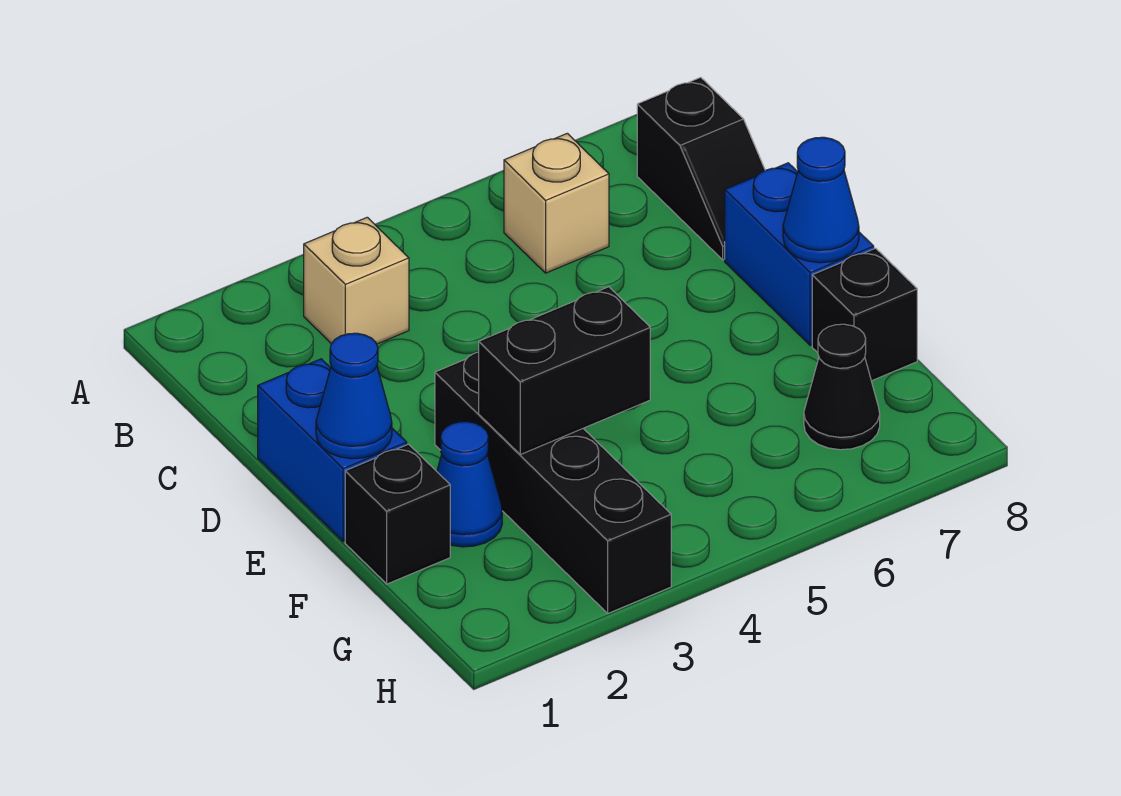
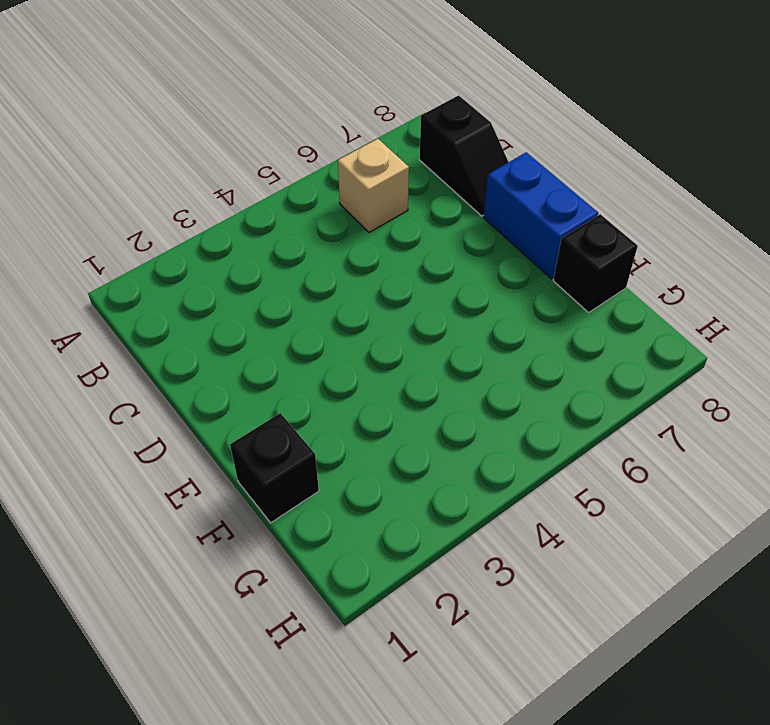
none -> tan 1x1 brick [304,217,409,344]
none -> blue 1x2 brick [258,359,407,541]
none -> black 1x4 brick [435,352,671,613]

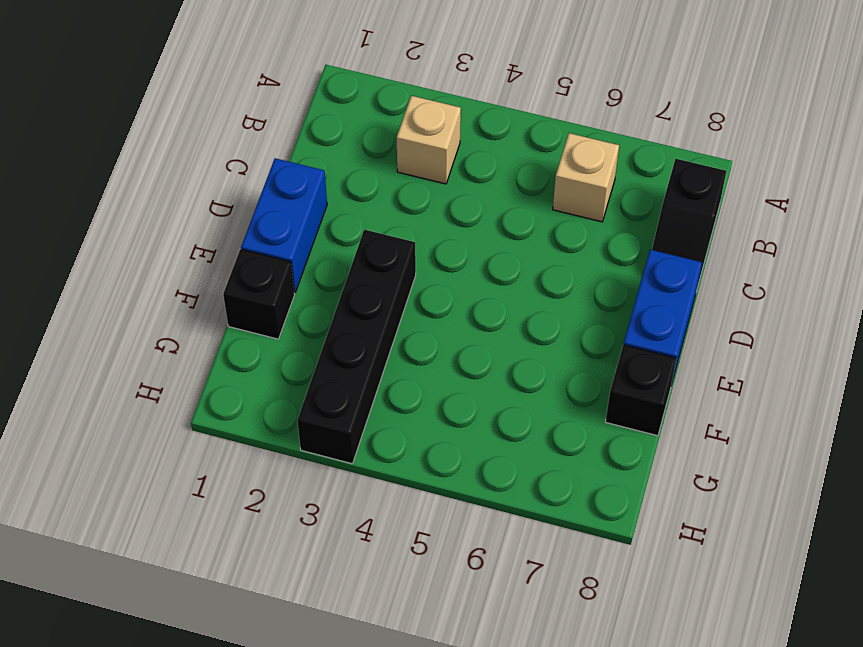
none -> blue 1x1 cone [437,422,502,547]
none -> black 1x1 cone [804,324,880,450]
none -> blue 1x1 cone [316,333,392,459]

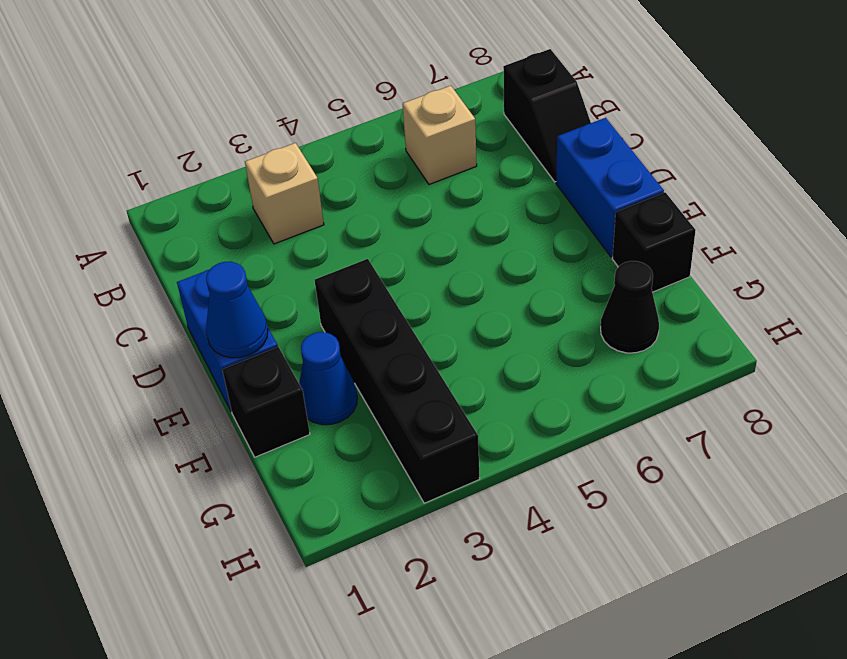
none -> blue 1x1 cone [783,137,859,263]
none -> black 1x2 brick [479,287,650,455]

